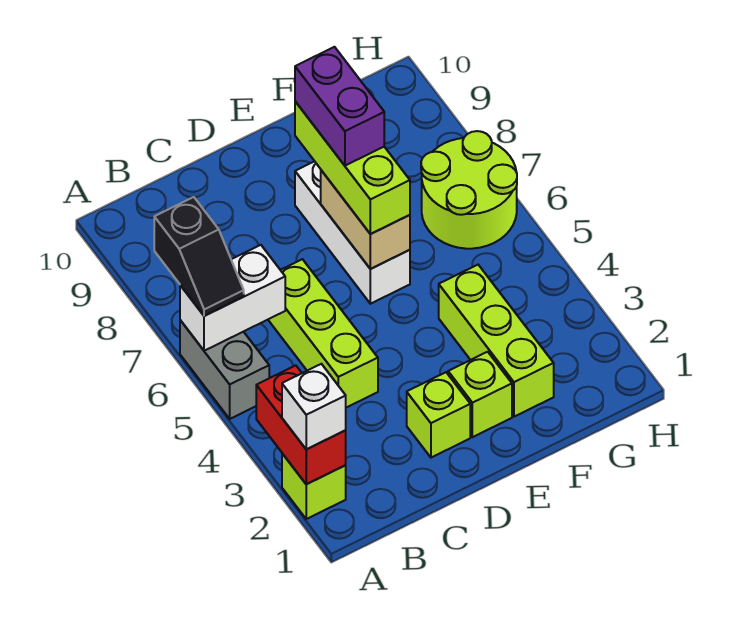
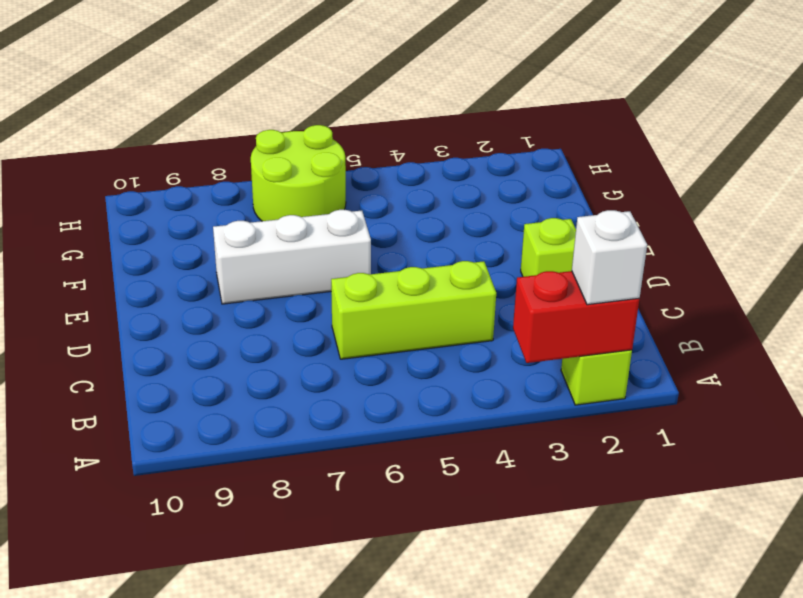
none -> grey 1x2 brick [180,320,269,419]
none -> lime 1x1 brick [448,352,512,437]
none -> lime 1x3 brick [439,265,554,417]

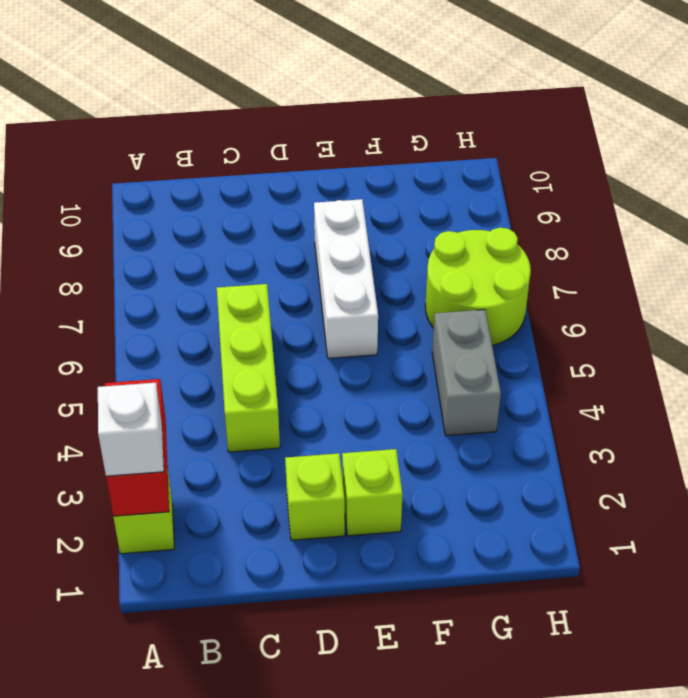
grey 1x2 brick [432,310,501,436] -> grey 1x2 brick moved to [180,320,269,419]
none -> lime 1x3 brick [439,265,554,417]
none -> white 1x2 brick [180,245,285,351]
none -> tan 1x2 brick [321,170,410,269]

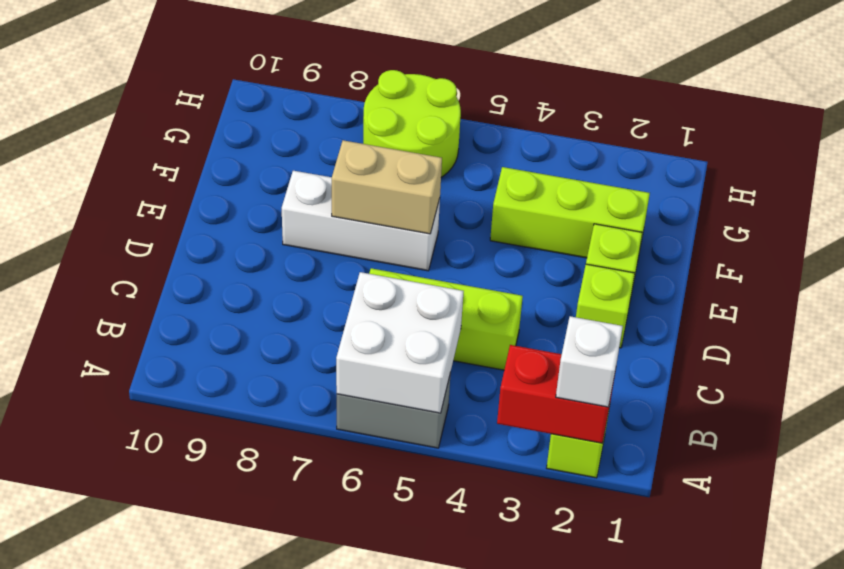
white 2x2 brick [336,272,464,413] -> white 1x2 brick [180,245,285,351]
none -> black 1x2 slope [154,197,244,316]
none -> lime 1x3 brick [295,101,410,234]
none -> purple 1x2 brick [295,47,384,166]

